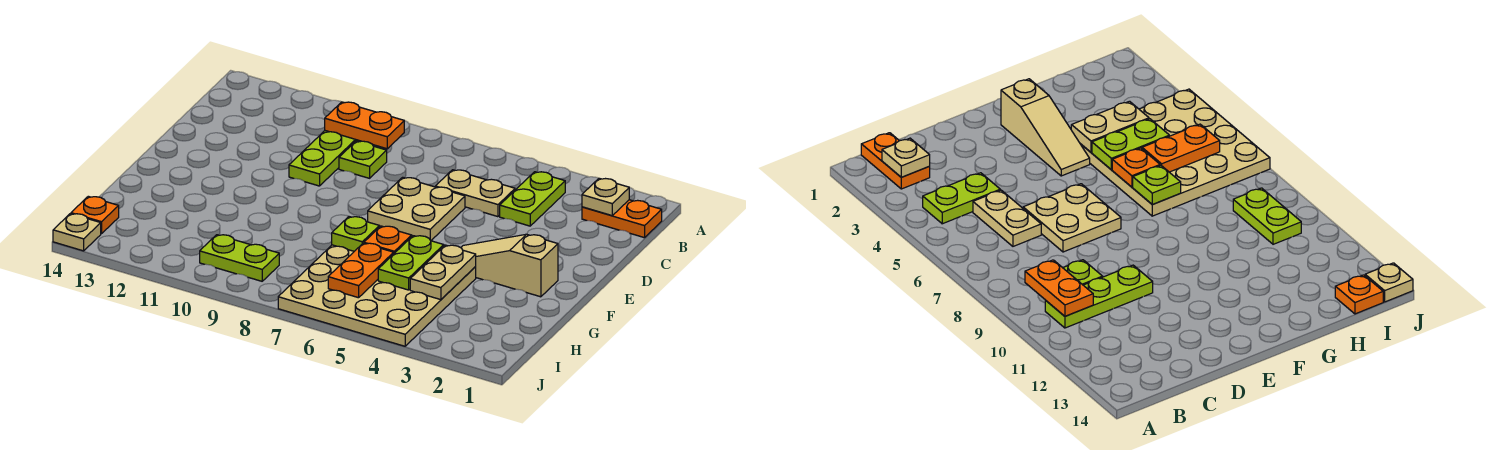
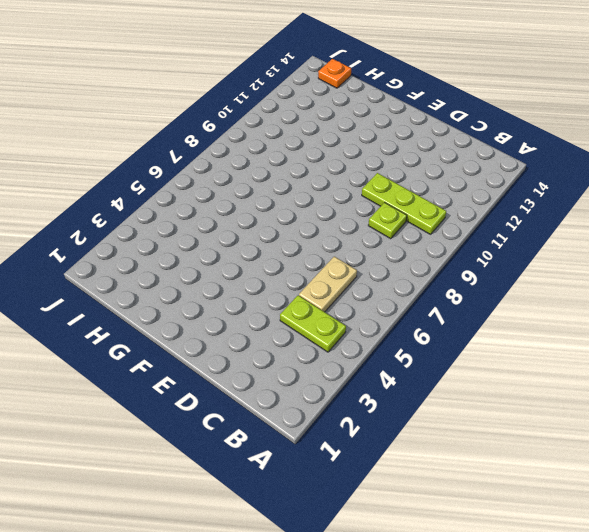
none -> orange 1x2 plate [582,200,662,238]
none -> tan 2x2 plate [368,177,465,241]
none -> tan 1x3 slope [461,234,558,297]

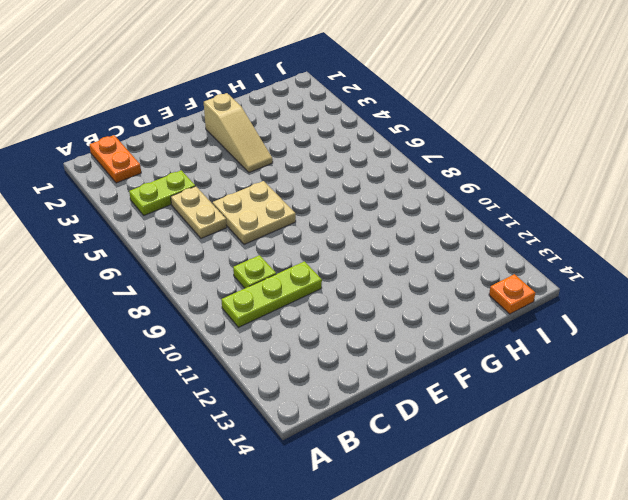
none -> tan 4x4 plate [278,245,476,346]
none -> lime 1x2 plate [200,235,279,281]
none -> tan 1x1 plate [53,214,101,251]

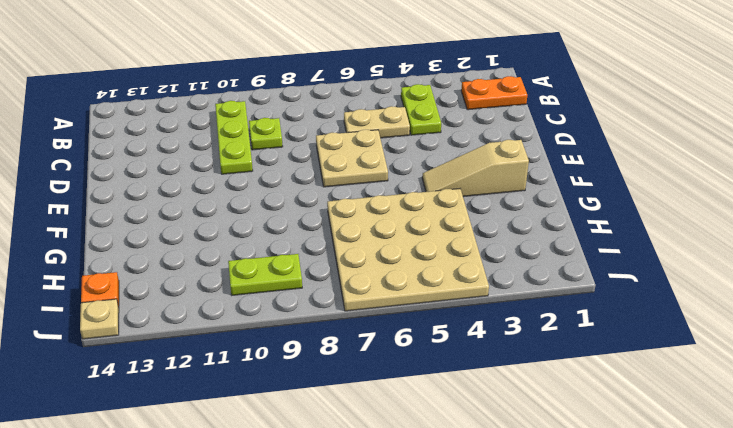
none -> tan 1x1 plate [582,178,629,215]
none -> orange 1x2 plate [325,102,404,149]
none -> tan 1x2 plate [410,245,476,300]

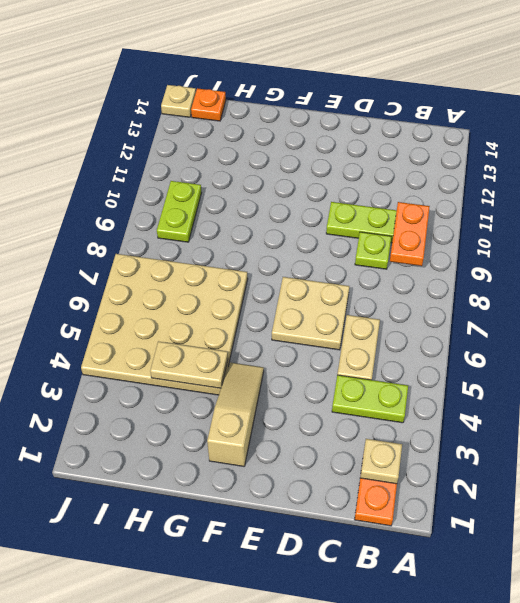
none -> lime 1x2 plate [378,236,444,290]
none -> orange 1x1 plate [364,226,412,253]
none -> lime 1x1 plate [332,217,379,251]

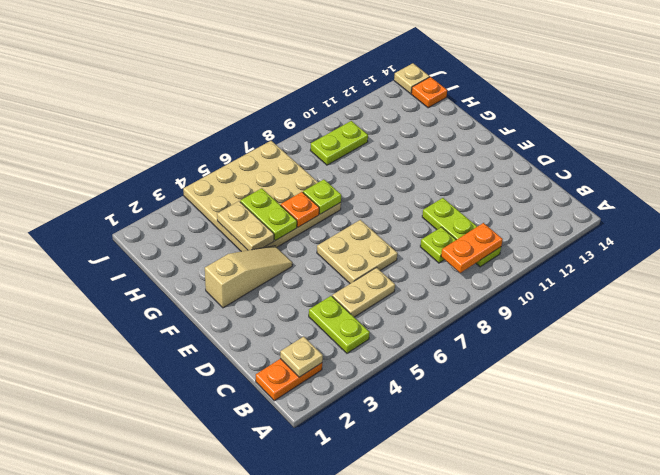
none -> orange 1x2 plate [328,243,394,298]

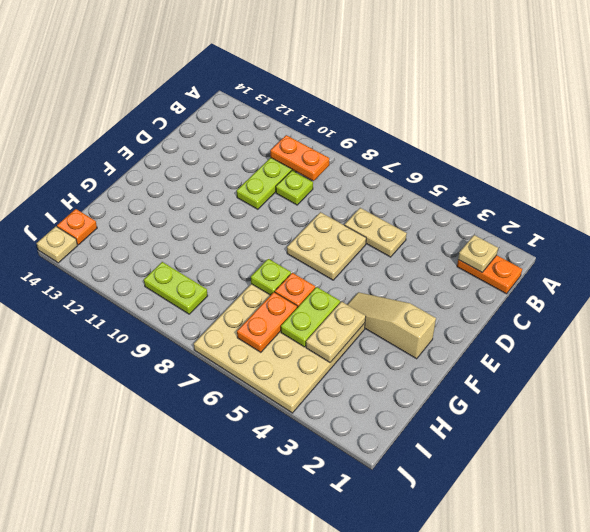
none -> lime 1x2 plate [500,172,565,226]

